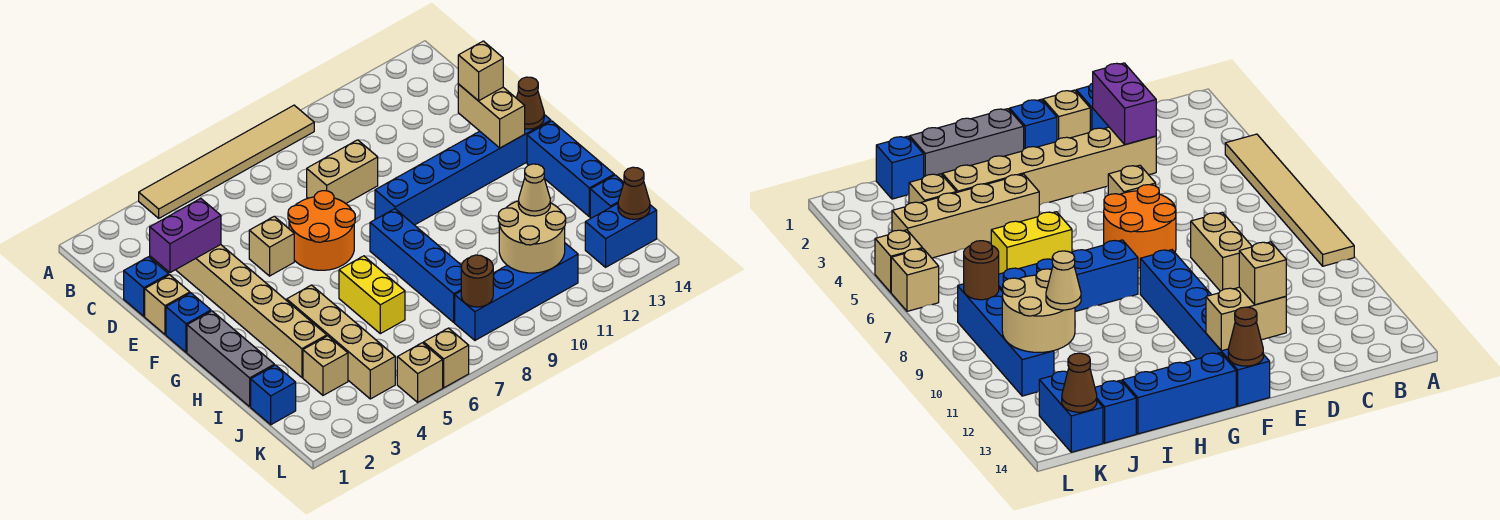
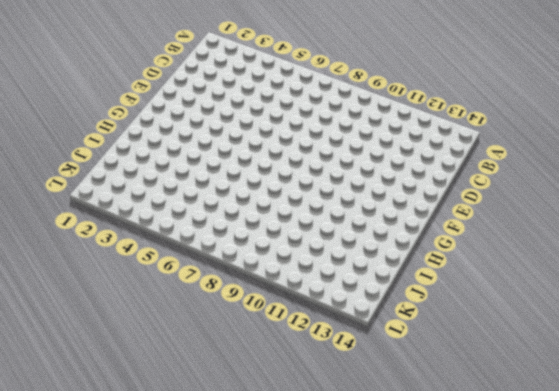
none -> tan 1x6 tile [139,105,314,218]
none -> blue 1x1 brick [124,257,169,316]
none -> tan 1x6 brick [176,245,327,377]

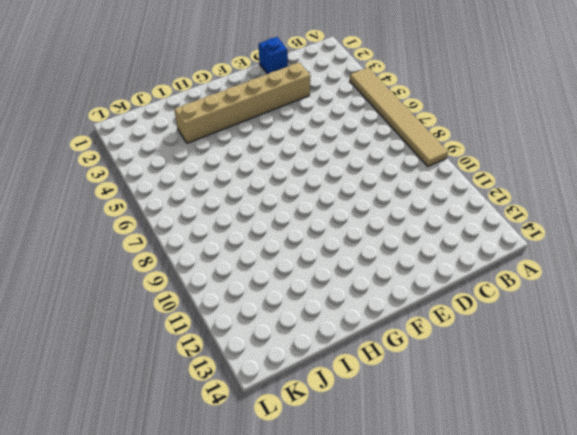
none -> tan 1x2 brick [307,140,378,203]
none -> tan 1x1 brick [145,275,190,334]
none -> tan 1x1 brick [249,216,294,276]

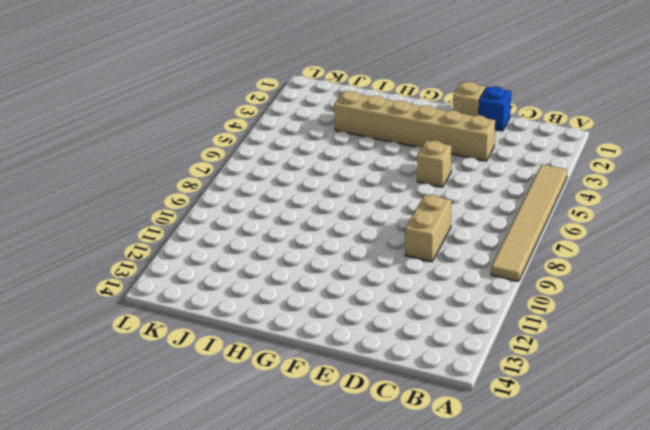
none -> orange 2x2 round brick [288,191,355,270]
none -> blue 1x1 brick [166,293,211,353]
none -> blue 1x6 brick [375,115,551,225]

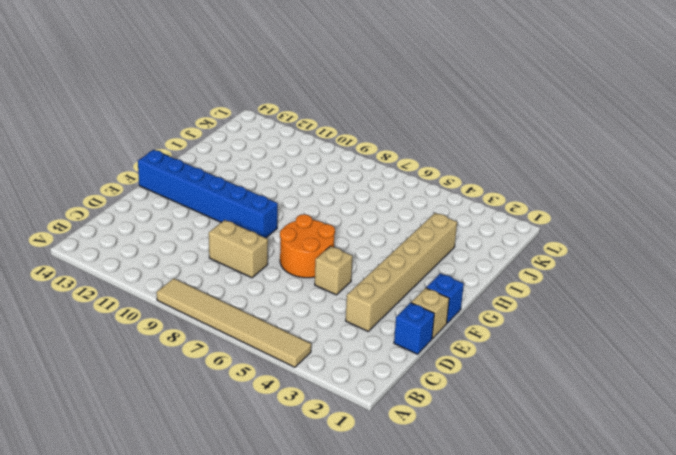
none -> grey 1x3 brick [187,311,274,407]
none -> blue 1x4 brick [370,209,462,322]
none -> blue 1x3 brick [527,121,614,217]

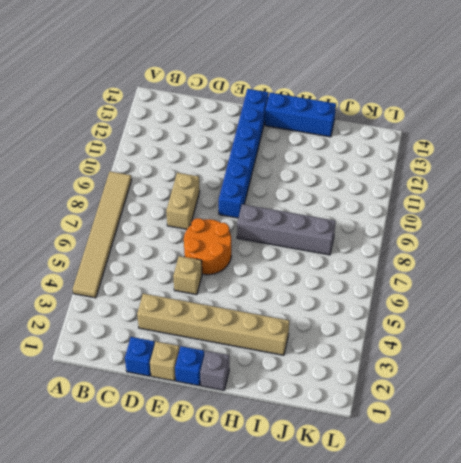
grey 1x1 brick [200,351,229,390] -> grey 1x3 brick [187,311,274,407]
grey 1x4 brick [237,204,336,255] -> blue 1x4 brick [370,209,462,322]
none -> tan 1x4 brick [287,285,395,399]
none -> yellow 1x2 brick [339,256,405,334]
none -> blue 1x1 brick [251,365,296,425]

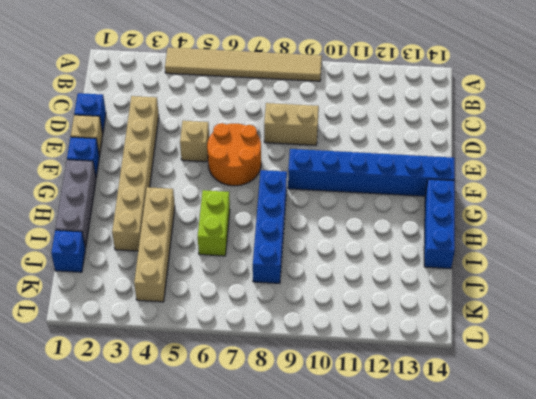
lime 1x2 brick [198,190,230,256] -> yellow 1x2 brick [339,256,405,334]
none -> tan 1x1 brick [303,336,348,395]
none -> blue 1x1 brick [590,175,624,218]
none -> blue 1x4 brick [455,243,578,340]

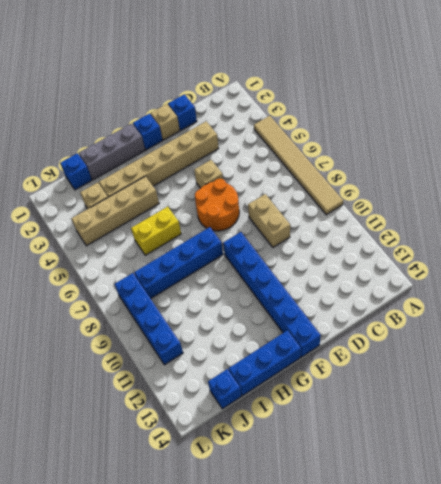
none -> blue 1x2 brick [585,204,657,267]
none -> tan 1x1 brick [397,343,443,402]
none -> tan 1x1 brick [424,328,469,388]

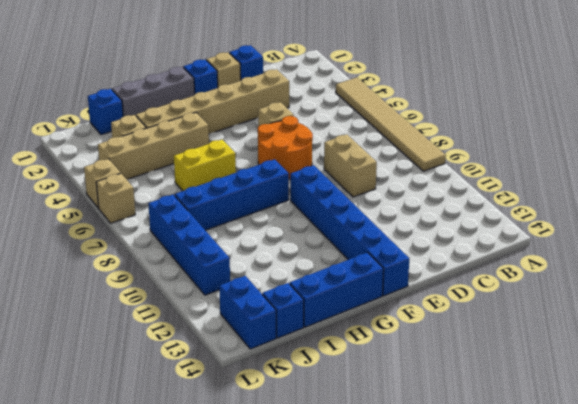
none -> purple 1x2 brick [150,198,221,273]
none -> tan 1x2 brick [458,84,525,148]
none -> brown 1x1 cone [517,77,544,129]

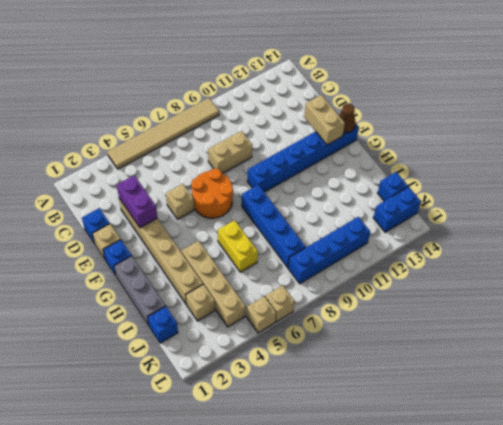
purple 1x2 brick [117,175,157,228] -> purple 1x2 brick turned to [150,198,221,273]
none -> blue 1x3 brick [527,121,614,217]
none -> tan 2x2 round brick [498,201,566,273]
none -> brown 1x1 round brick [461,255,493,307]

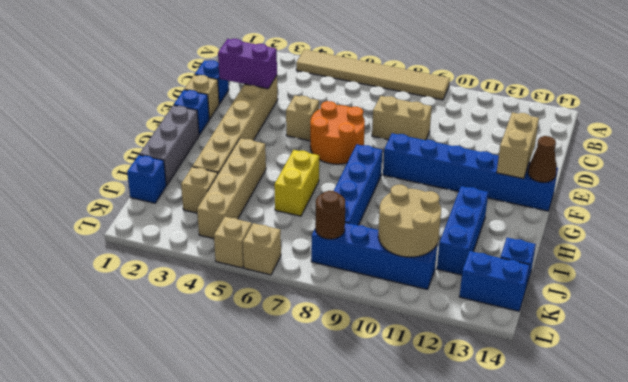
blue 1x3 brick [437,186,488,275] -> blue 1x3 brick moved to [527,121,614,217]
none -> brown 1x1 cone [618,167,650,219]
none -> tan 1x1 brick [458,41,503,101]
none -> tan 1x1 cone [518,164,550,216]

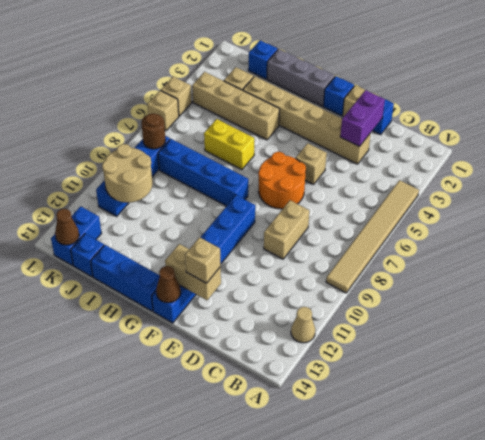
tan 1x1 cone [291,307,315,343] -> tan 1x1 cone moved to [518,164,550,216]

